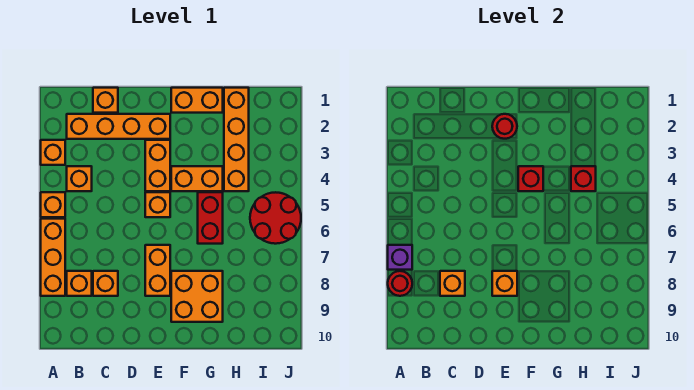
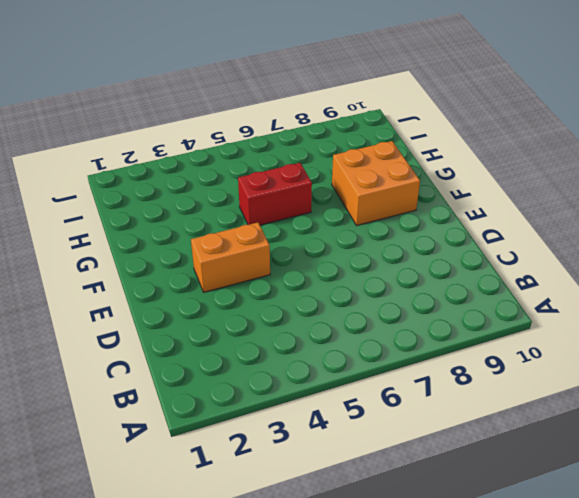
none -> orange 1x1 brick [41,140,65,165]
none -> orange 1x1 brick [41,192,65,217]
none -> orange 1x3 brick [41,219,65,296]

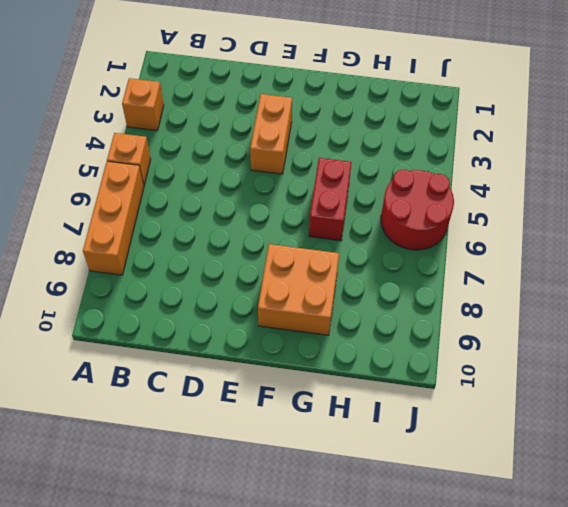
none -> orange 1x4 brick [67,114,170,139]
none -> orange 1x1 brick [67,166,92,191]
none -> orange 1x1 brick [67,271,92,296]

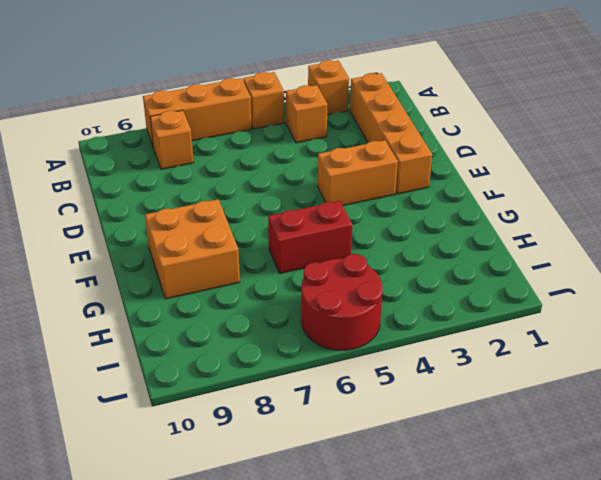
none -> orange 1x1 brick [93,88,118,113]
none -> orange 1x1 brick [93,271,118,296]
none -> orange 1x1 brick [145,192,170,217]

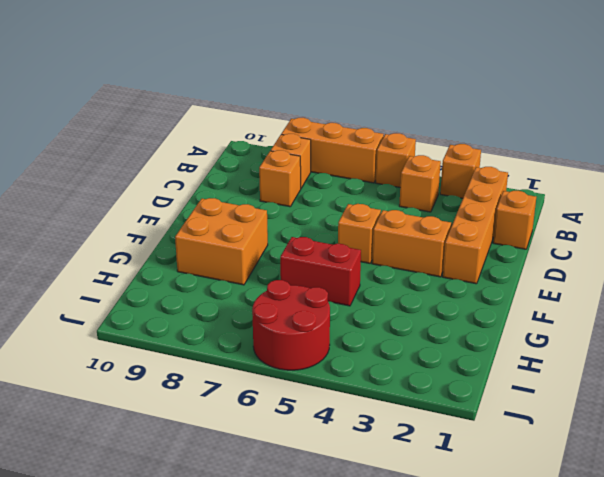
none -> orange 1x2 brick [145,245,170,296]
none -> orange 1x2 brick [171,88,223,113]
none -> orange 1x2 brick [171,166,223,191]

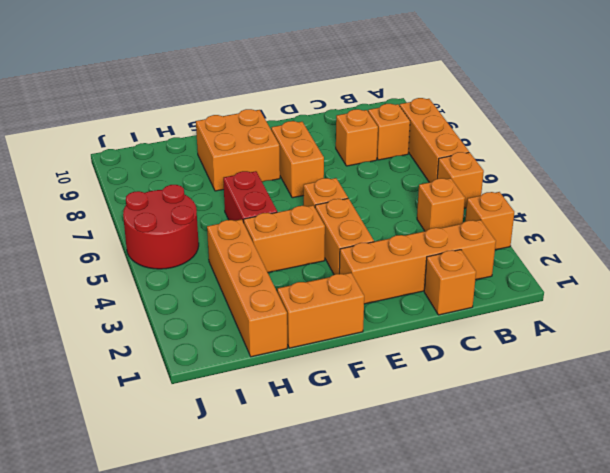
none -> purple 1x1 brick [388,245,412,270]
none -> red 1x1 round brick [388,271,412,296]
none -> orange 1x1 brick [440,271,465,296]

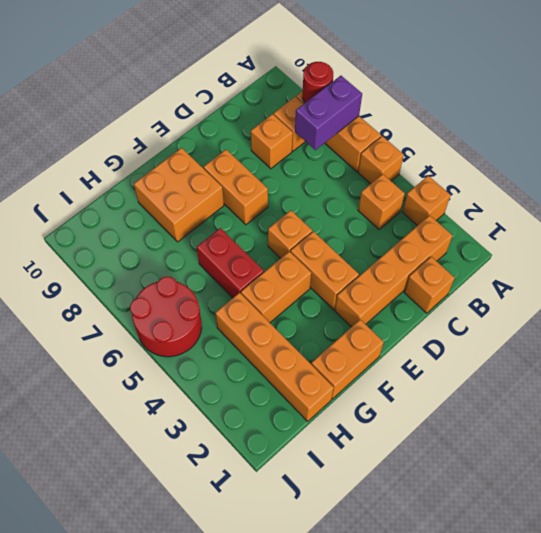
purple 1x2 brick [295,76,362,150] -> purple 1x1 brick [388,245,412,270]
none -> orange 1x1 brick [440,271,465,296]
none -> red 1x1 round brick [492,114,517,139]
none -> orange 1x1 brick [492,271,517,296]

